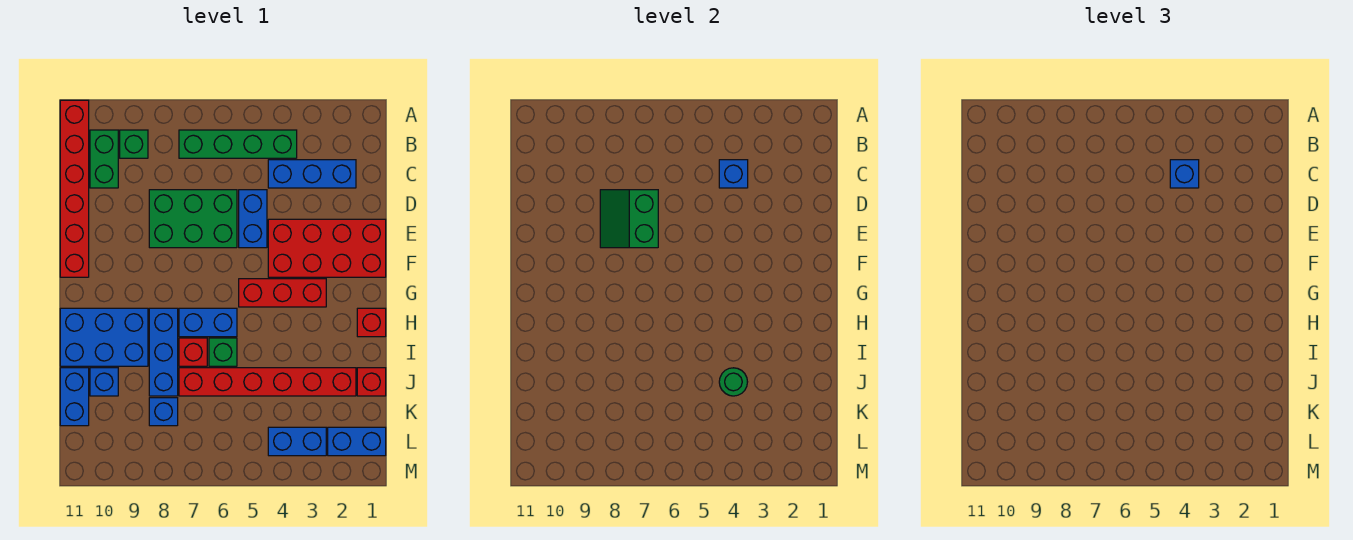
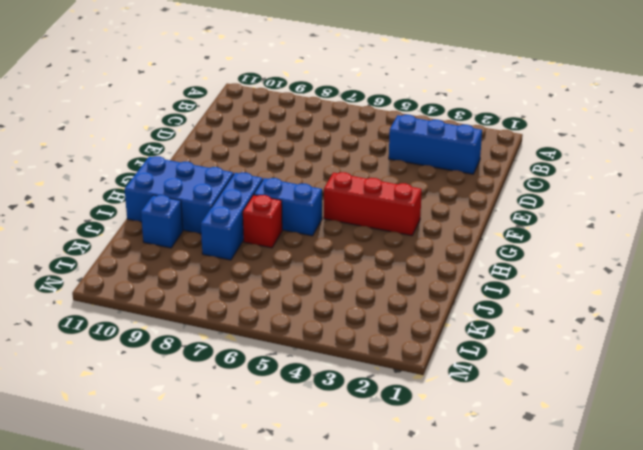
none -> red 1x6 brick [60,100,89,277]
none -> green 1x4 brick [179,130,297,158]
none -> green 1x1 brick [120,130,148,158]

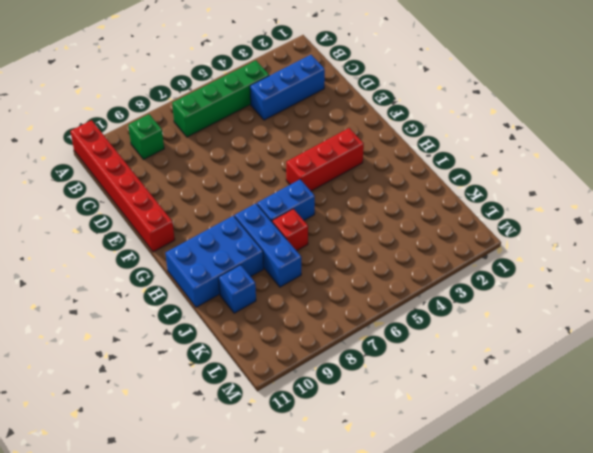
none -> green 1x2 brick [90,130,118,188]
none -> blue 1x2 brick [239,190,267,248]
none -> green 2x3 brick [149,190,237,248]

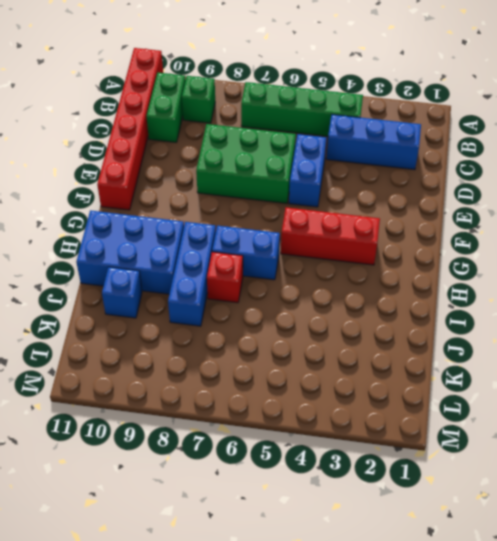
none -> red 2x4 brick [268,219,386,277]
none -> red 1x1 brick [357,308,386,337]
none -> green 1x1 brick [209,338,237,366]

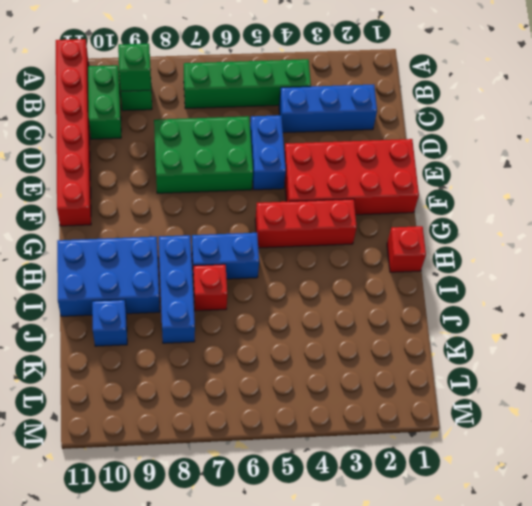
green 1x1 brick [118,44,151,91] -> green 1x1 brick moved to [209,338,237,366]
none -> red 1x1 brick [357,368,386,396]
none -> red 1x6 brick [179,368,356,396]
none -> blue 1x2 brick [60,368,89,426]

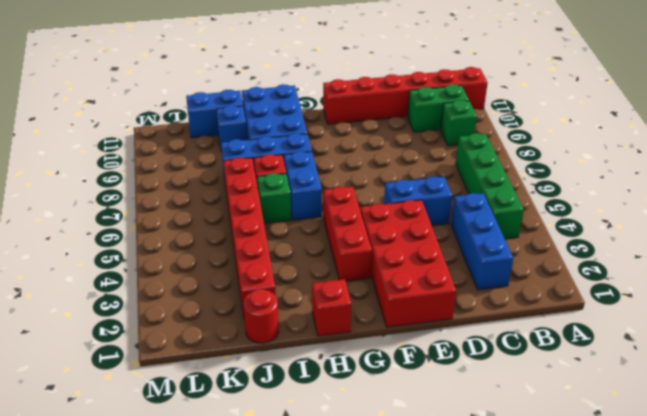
red 1x1 round brick [243,289,279,343] -> red 1x1 brick [357,368,386,396]
none -> green 2x3 brick [149,190,237,248]
none -> blue 1x1 brick [149,398,178,426]
none -> blue 1x2 brick [328,427,386,456]

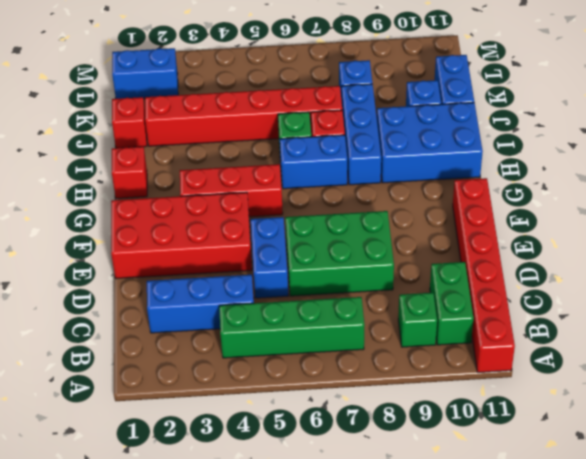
none -> blue 1x2 brick [268,427,326,456]
none -> blue 1x1 brick [719,160,748,188]
none -> green 2x2 slope [600,190,658,248]

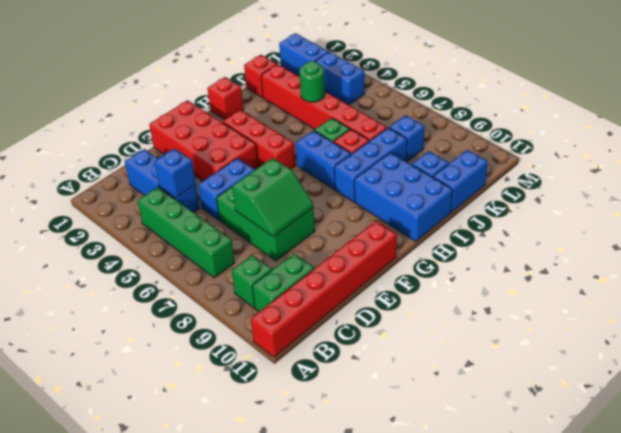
none -> blue 1x1 brick [1170,160,1199,188]

